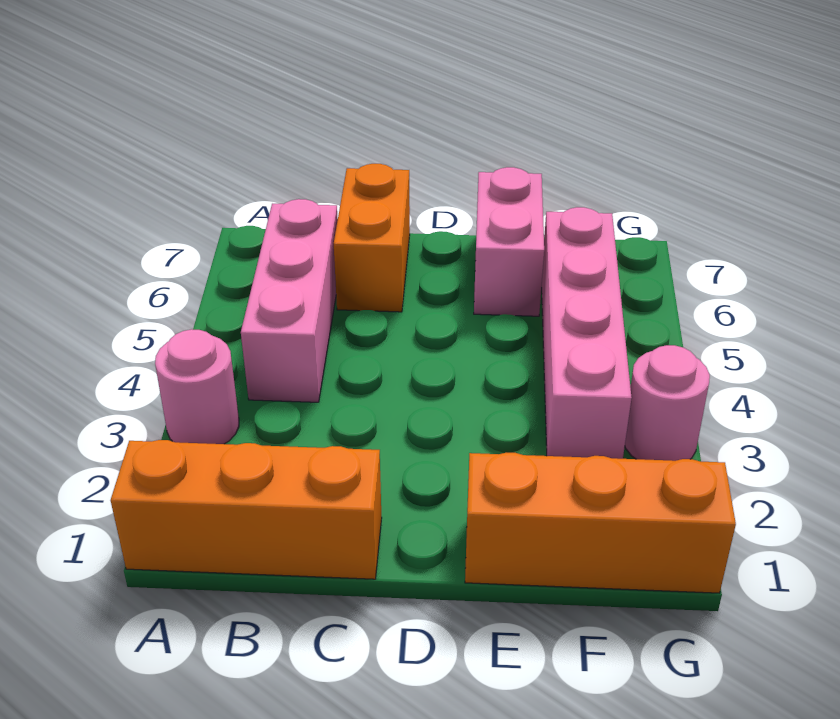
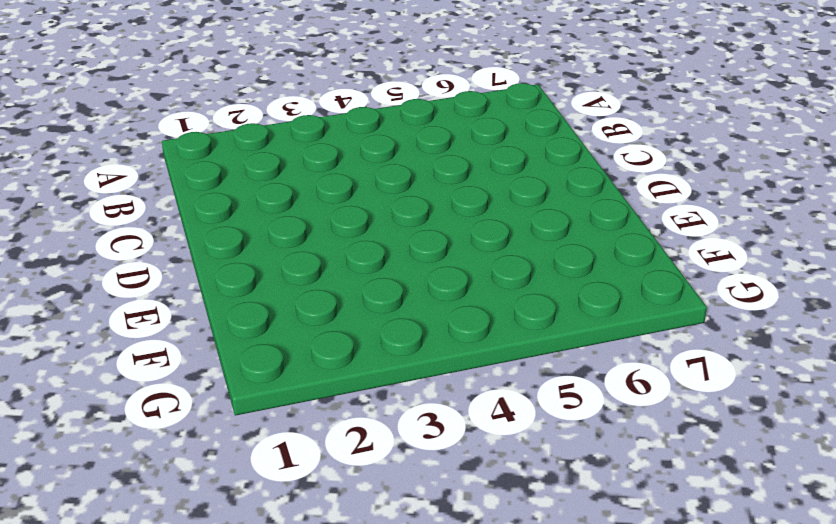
none -> orange 1x3 brick [111,440,382,579]
none -> pink 1x1 round brick [155,329,239,444]

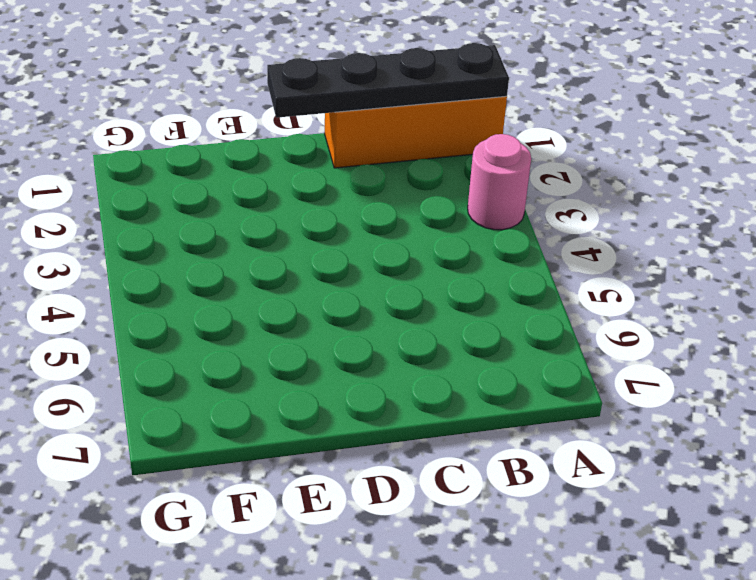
black 1x4 plate [267,43,509,118] -> none
none -> pink 1x3 brick [241,199,338,402]
none -> orange 1x2 brick [334,164,410,312]

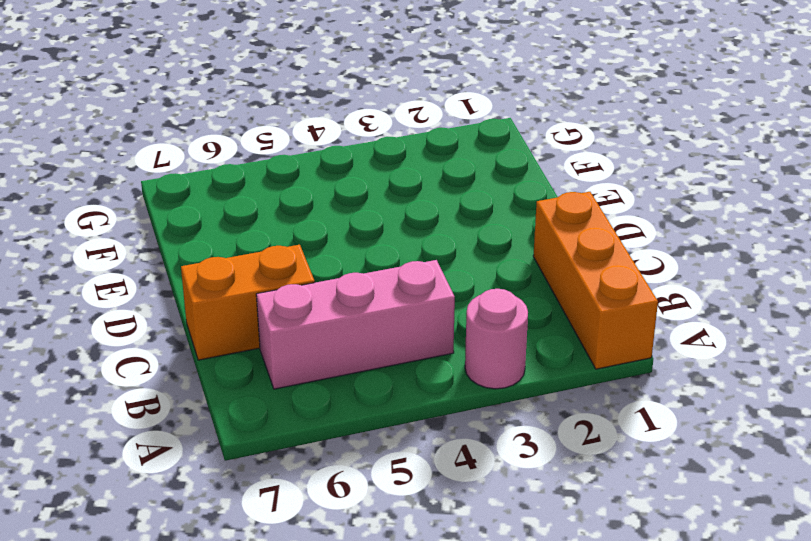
none -> orange 1x3 brick [465,452,736,593]
none -> pink 1x2 brick [474,167,544,316]

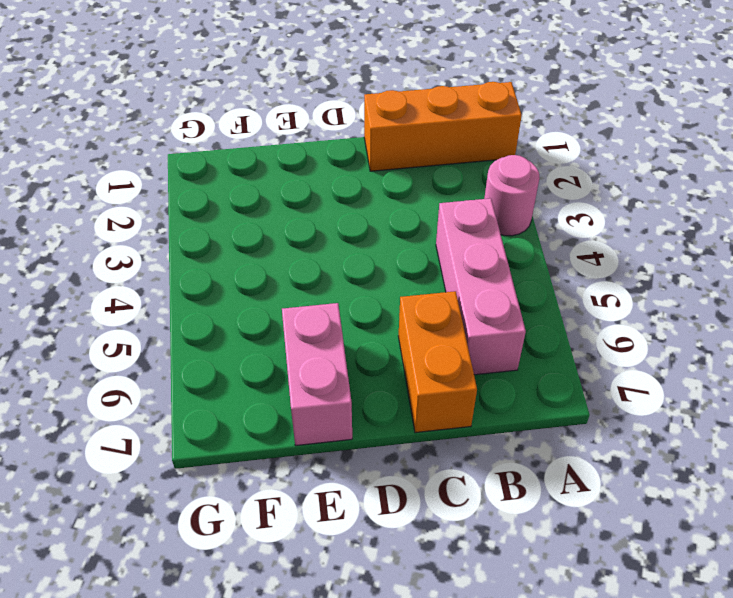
none -> orange 1x3 brick [465,452,736,593]
none -> pink 1x4 brick [542,207,632,459]

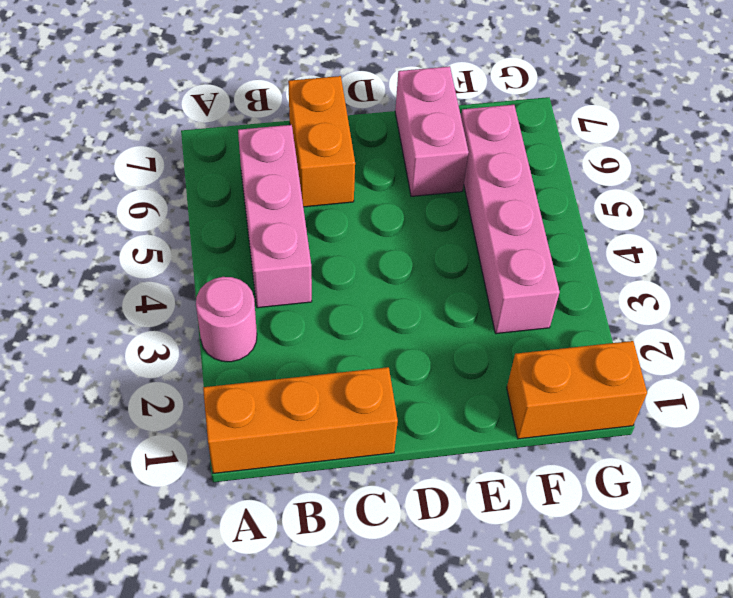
orange 1x2 brick [507,341,647,439] -> orange 1x3 brick [465,452,736,593]
none -> pink 1x1 round brick [625,345,710,461]

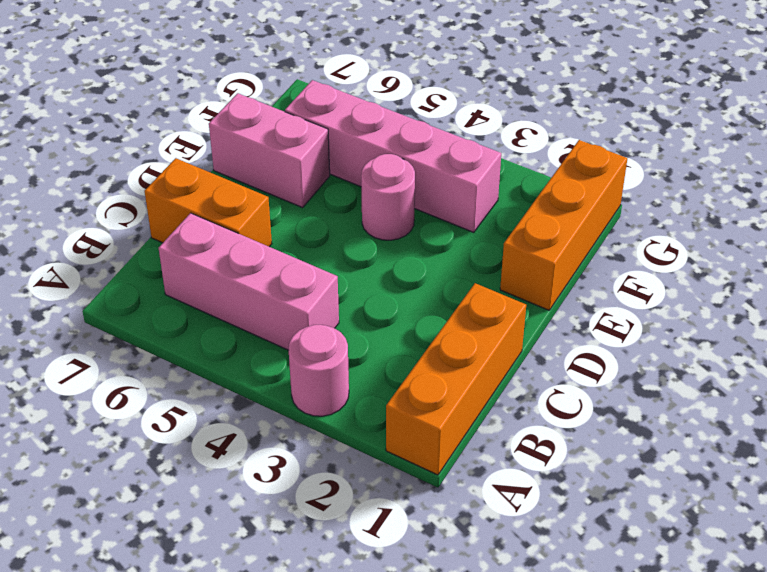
pink 1x1 round brick [361,154,415,240] -> pink 1x1 round brick moved to [625,345,710,461]

